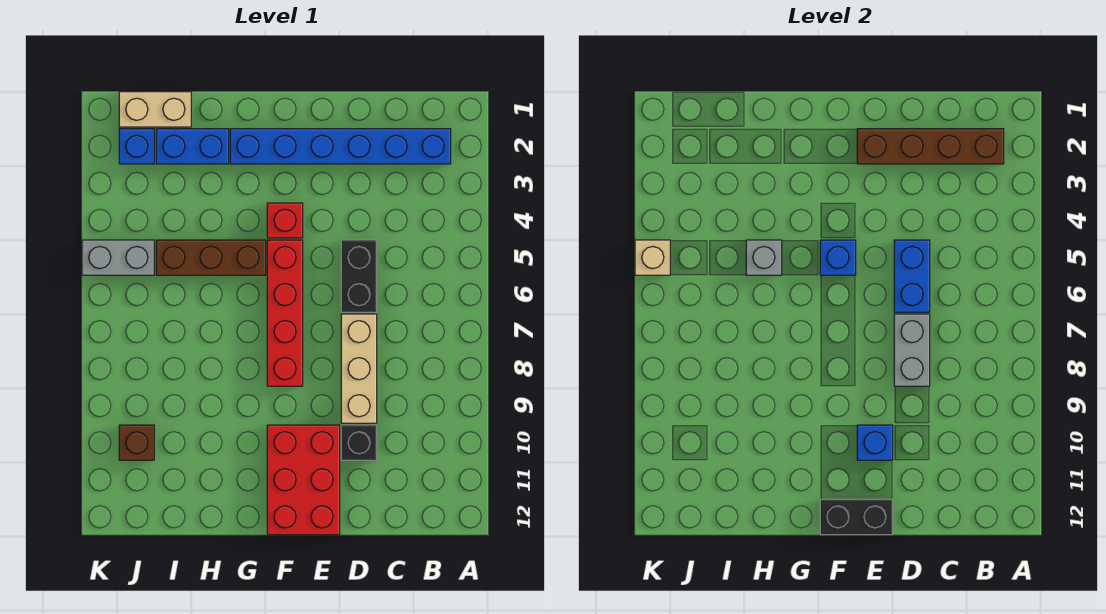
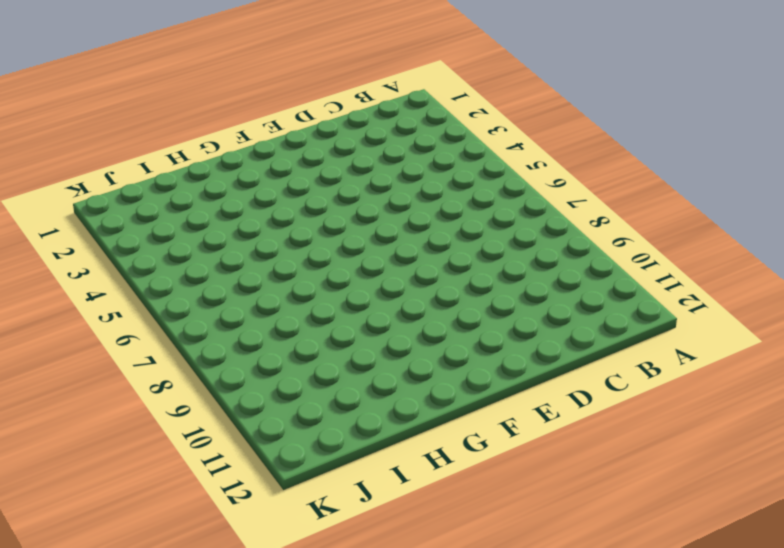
none -> blue 1x6 brick [230,129,451,164]
none -> black 1x2 brick [341,240,377,312]
none -> tan 1x3 brick [341,314,377,423]

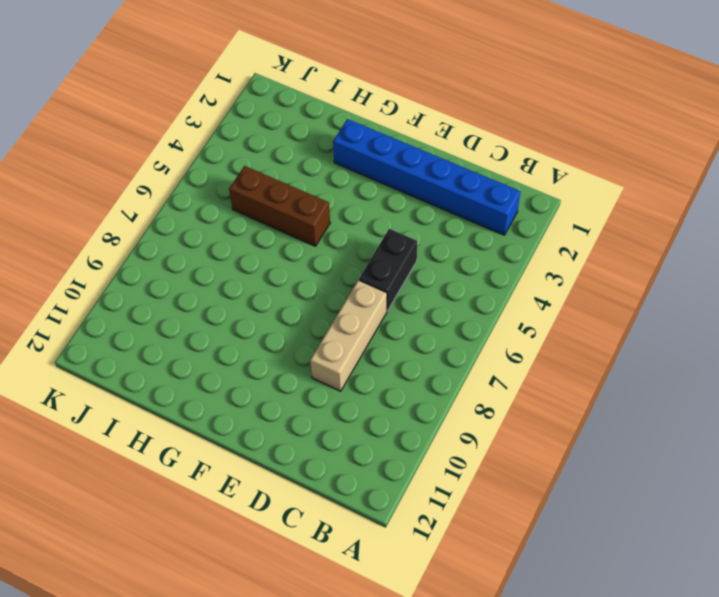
none -> black 1x1 brick [341,425,377,460]
none -> red 2x3 brick [267,425,340,535]
none -> red 1x1 brick [267,203,303,238]

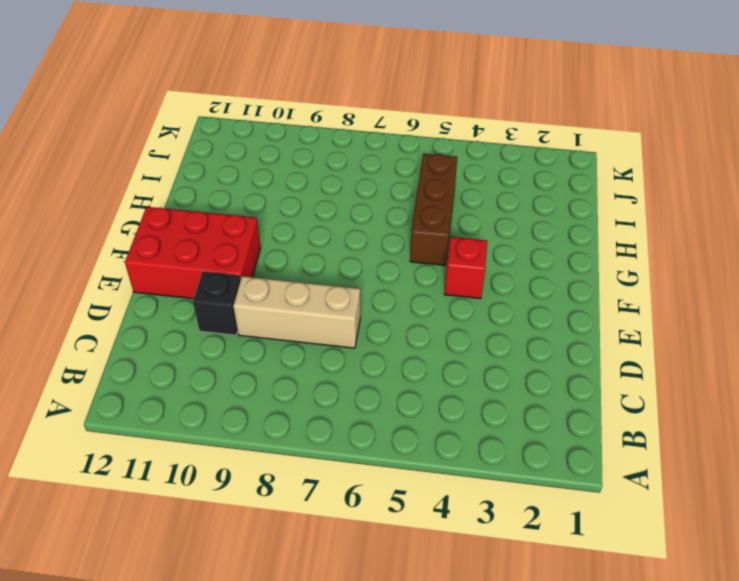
none -> blue 1x6 brick [230,129,451,164]
none -> black 1x2 brick [341,240,377,312]
none -> red 1x4 brick [267,240,303,386]

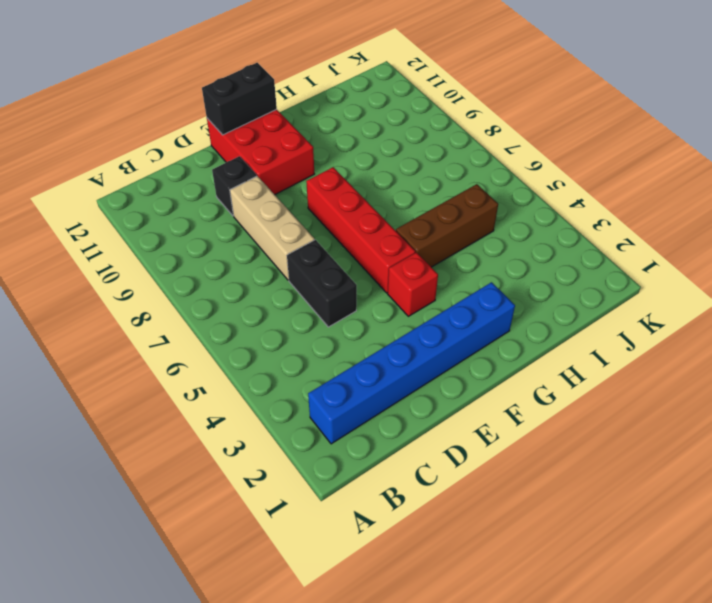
none -> blue 1x2 brick [156,129,229,164]
none -> tan 1x2 brick [119,92,191,127]
none -> blue 1x1 brick [119,129,154,164]

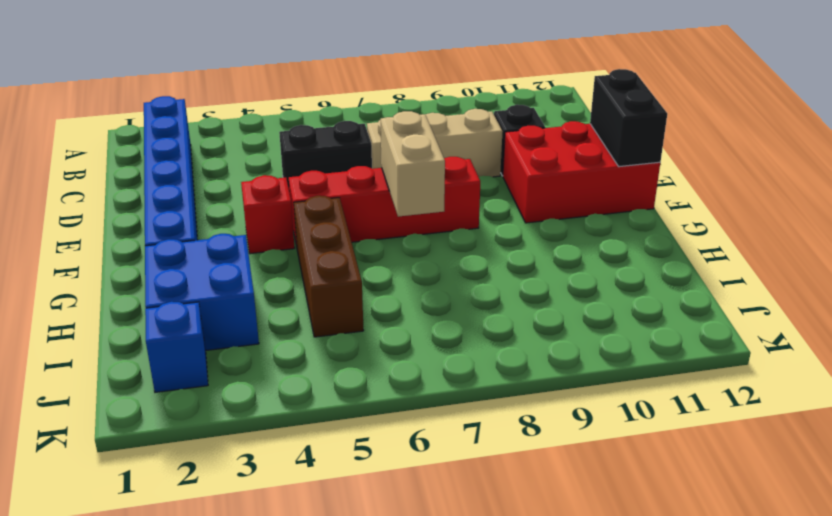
tan 1x2 brick [381,111,445,217] -> tan 1x2 brick moved to [119,92,191,127]
blue 2x2 brick [145,234,259,350] -> blue 1x2 brick [156,129,229,164]
none -> grey 1x2 brick [82,240,154,275]
none -> brown 1x1 brick [119,425,154,460]
none -> brown 1x4 brick [857,129,1004,164]

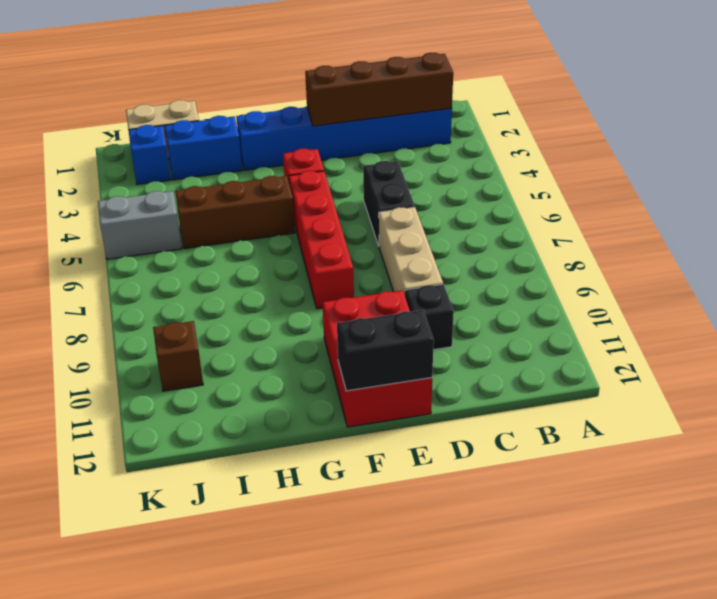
none -> blue 1x2 brick [894,240,930,312]
none -> grey 1x2 brick [894,314,930,386]
none -> blue 1x1 brick [857,425,893,460]

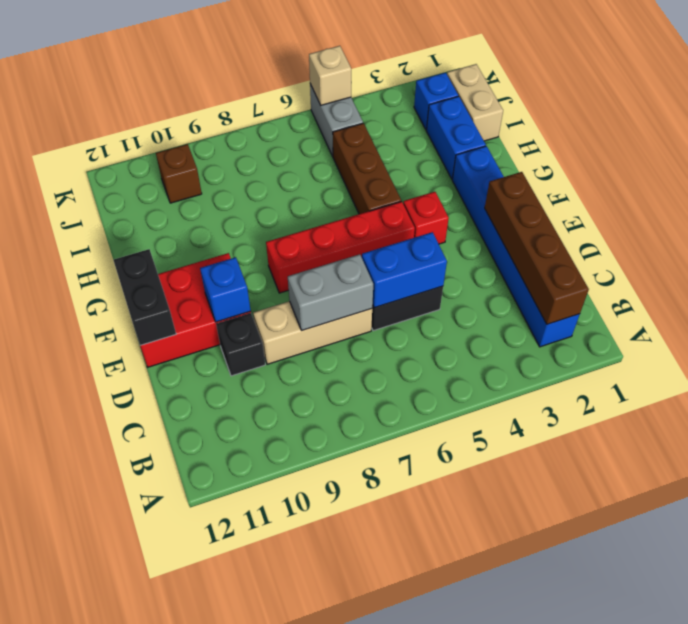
none -> blue 1x1 brick [820,240,856,275]
none -> grey 1x1 brick [746,240,782,275]

